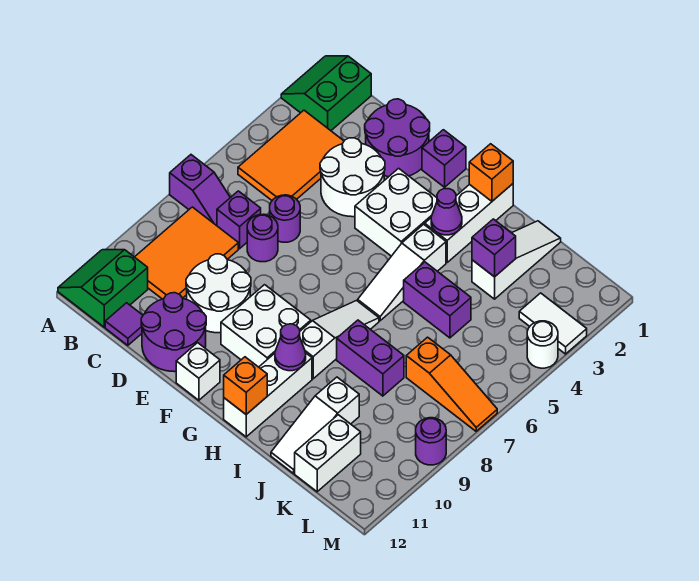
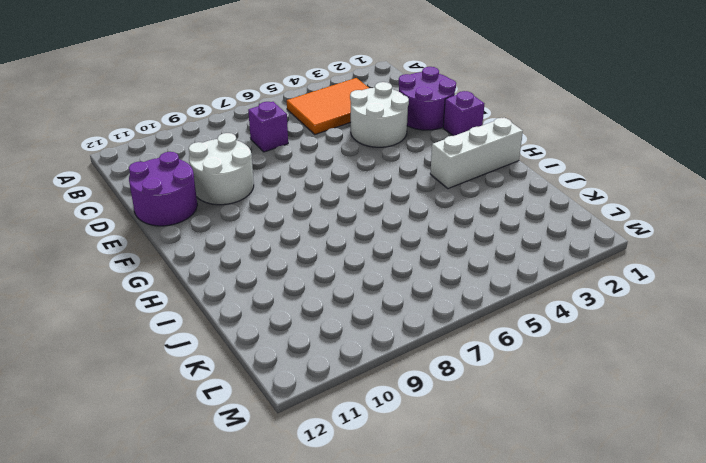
none -> green 2x2 slope [281,56,371,131]
none -> purple 1x2 slope [170,155,230,226]
none -> green 2x2 slope [58,250,148,327]
none -> orange 2x3 tile [135,207,238,299]

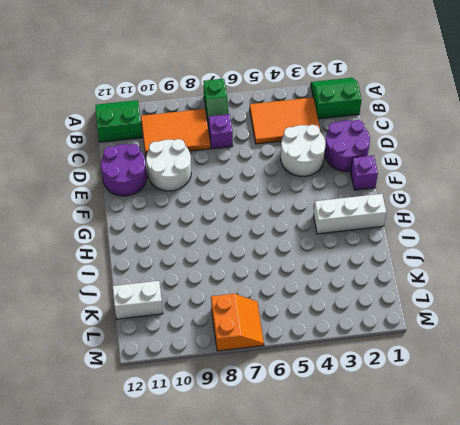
green 1x2 slope [203,79,229,127] -> purple 1x2 slope [170,155,230,226]
orange 2x2 slope [211,294,264,351] -> orange 1x3 slope [406,337,497,431]
none -> purple 1x1 tile [105,303,143,345]
none -> purple 1x1 round brick [269,195,300,242]
none -> purple 1x1 round brick [247,214,278,262]
none -> white 2x2 brick [355,168,437,256]

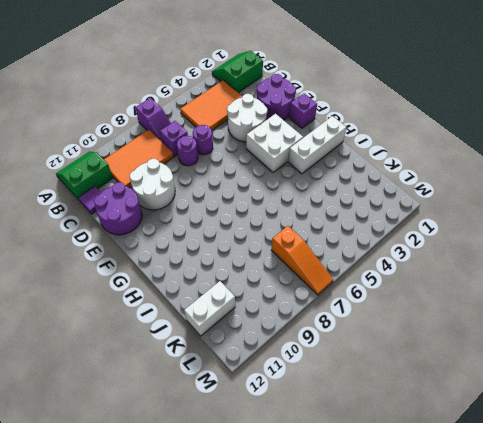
none -> white 2x2 brick [221,285,311,367]
none -> white 1x1 brick [176,343,220,400]
none -> white 1x3 slope [358,224,446,321]
none -> white 1x3 slope [300,301,379,379]

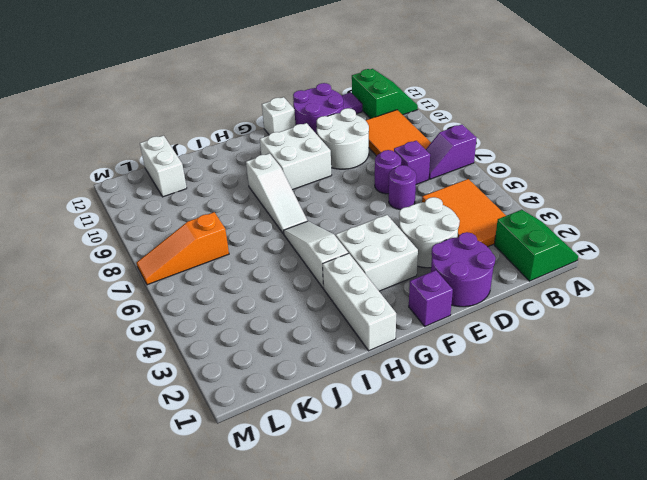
none -> white 1x3 brick [224,353,312,437]
none -> purple 1x2 brick [404,262,471,338]
none -> purple 1x2 brick [337,320,404,396]
none -> white 1x3 slope [472,221,561,299]

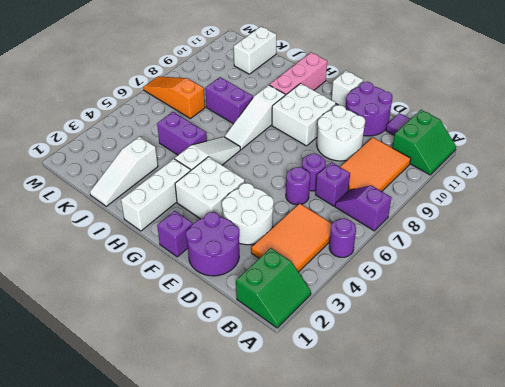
purple 1x1 round brick [329,219,356,257] -> purple 1x1 round brick moved to [416,418,446,465]
pink 1x3 brick [270,52,327,95] -> white 1x3 brick [224,353,312,437]
none -> white 1x3 slope [271,377,359,473]
none -> white 1x2 tile [519,293,587,354]
none -> white 1x1 round brick [527,321,558,368]
none -> orange 1x1 brick [469,144,513,201]

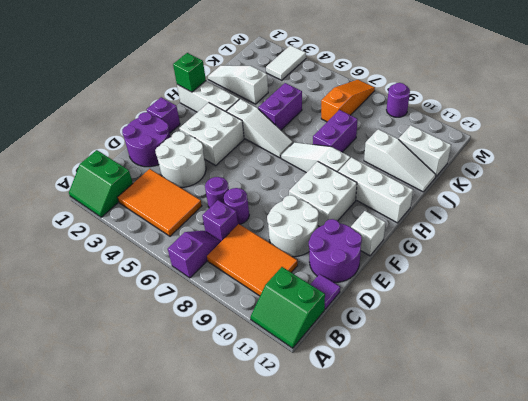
green 1x1 brick [173,53,206,92] -> orange 1x1 brick [469,144,513,201]
none -> white 1x1 round brick [527,321,558,368]
none -> purple 1x1 cone [431,189,462,235]
none -> purple 1x1 cone [275,324,306,371]
none -> orange 1x1 brick [224,357,267,414]

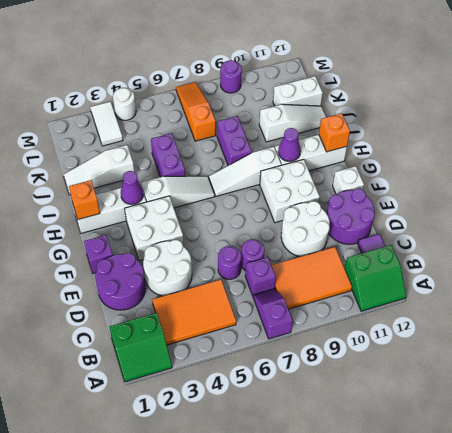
none -> purple 1x1 brick [472,219,516,277]

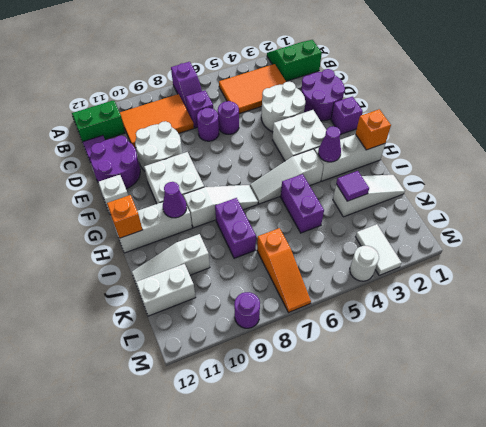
purple 1x1 tile [336,171,369,201] -> purple 1x1 brick [472,219,516,277]

